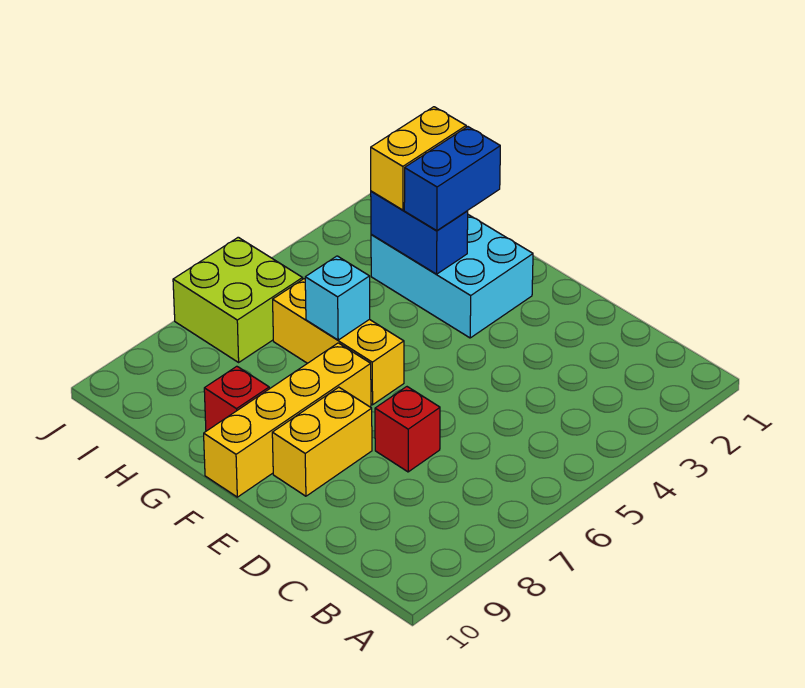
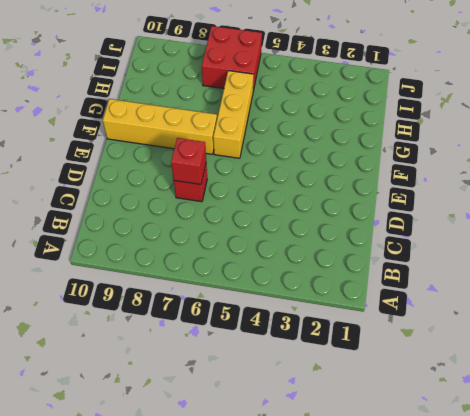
red 1x1 brick [171,138,206,184] -> red 1x1 brick moved to [204,366,269,431]
red 2x2 brick [202,26,262,91] -> lime 2x2 brick [173,237,303,362]
none -> yellow 1x2 brick [272,387,372,496]
none -> cyan 2x3 brick [371,215,533,338]

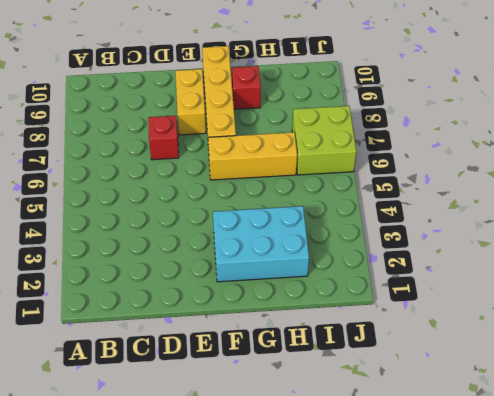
none -> blue 1x2 brick [371,191,468,274]
none -> cyan 1x1 brick [305,256,370,340]

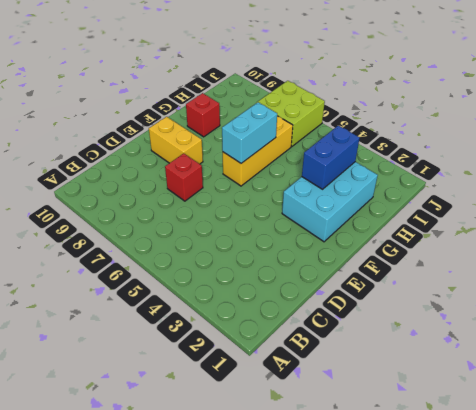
cyan 1x2 brick [222,102,277,163] -> cyan 1x1 brick [305,256,370,340]
none -> yellow 1x4 brick [204,343,371,497]
none -> blue 1x2 brick [404,127,500,231]

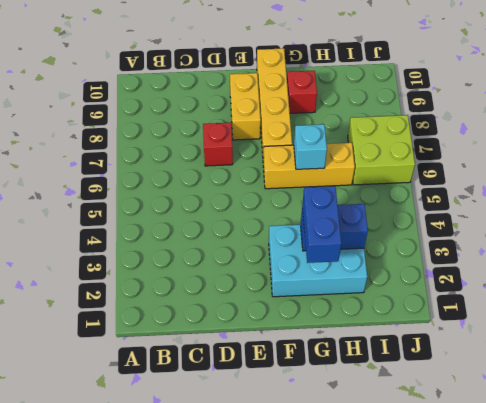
none -> yellow 1x2 brick [371,107,466,210]

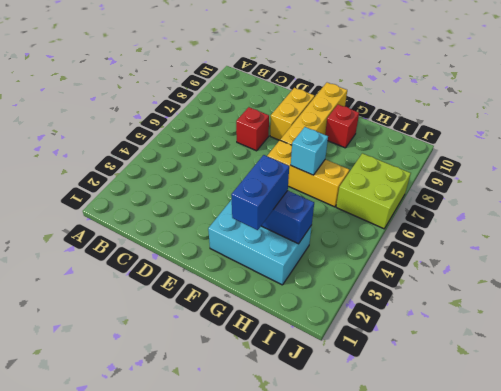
none -> yellow 1x2 brick [371,107,466,210]

